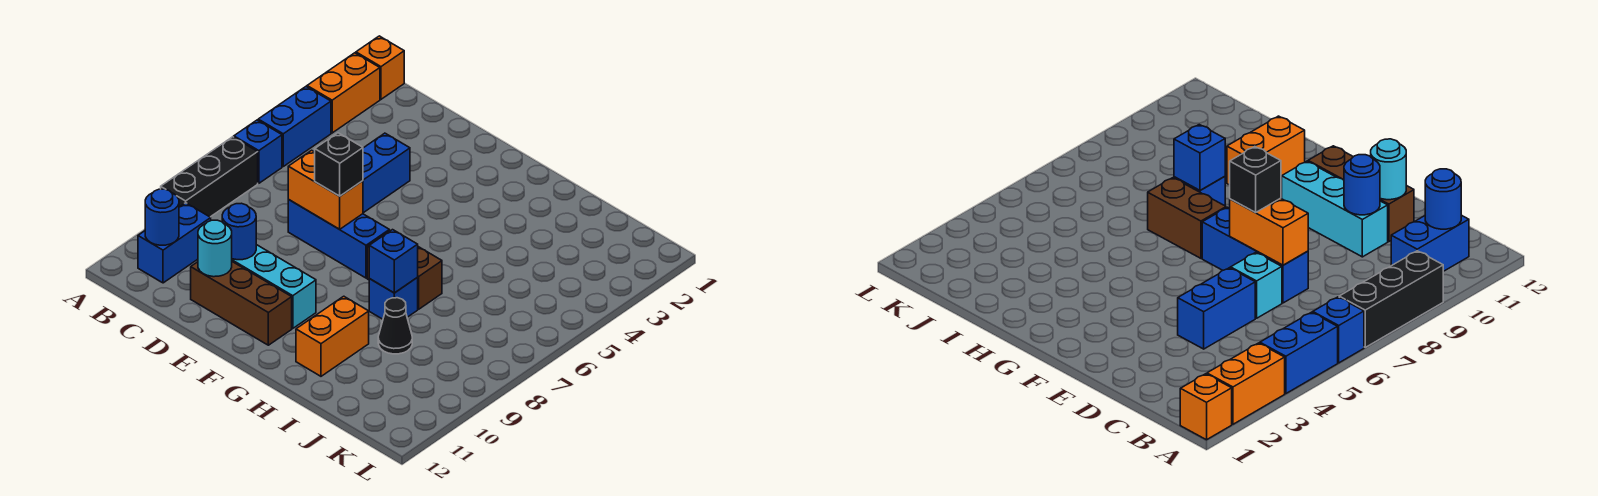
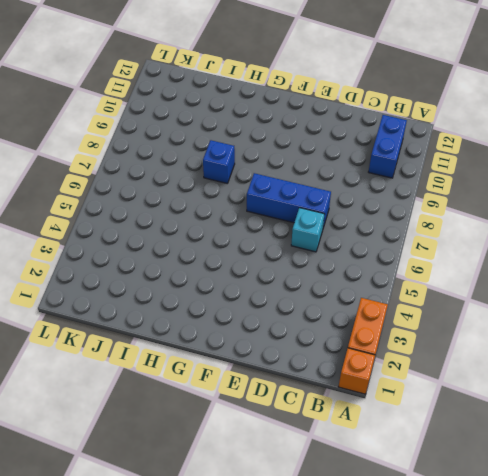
none -> blue 1x2 brick [258,87,331,166]
none -> blue 1x1 brick [234,120,282,183]
none -> black 1x3 brick [161,137,258,217]

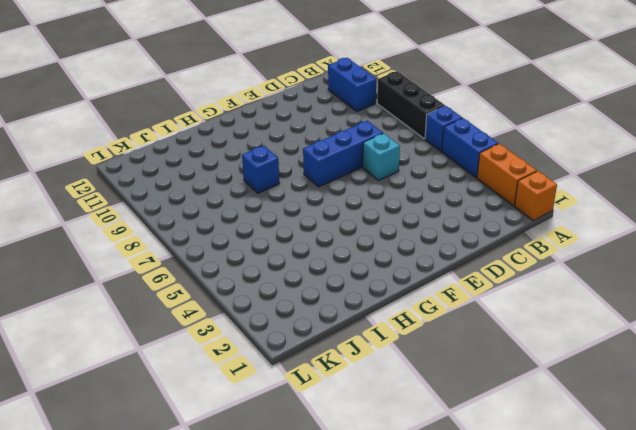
none -> blue 1x2 brick [363,133,410,213]
none -> cyan 1x3 brick [232,245,316,328]
none -> brown 1x3 brick [191,262,292,345]

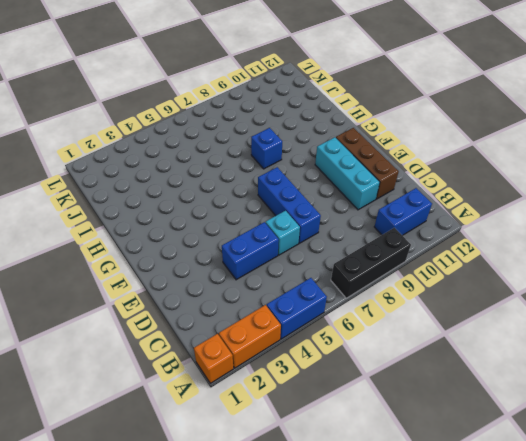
none -> blue 1x1 brick [234,120,282,183]
none -> brown 1x2 brick [367,232,442,309]
none -> orange 1x2 brick [296,296,369,376]

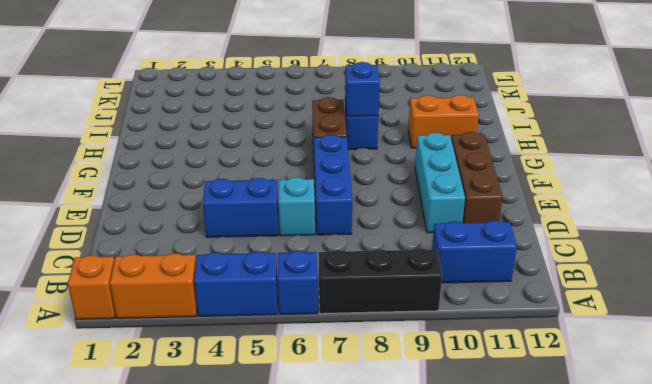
none -> black 1x1 cone [378,298,412,354]
none -> blue 1x1 round brick [145,189,179,245]
none -> orange 1x2 brick [288,150,363,229]

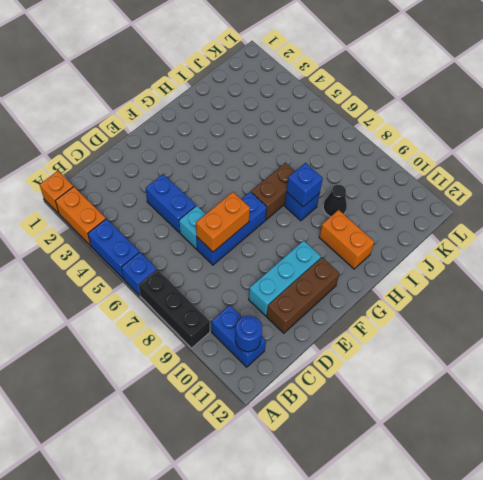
none -> blue 1x1 round brick [222,203,256,260]
none -> cyan 1x1 round brick [198,220,232,277]
none -> black 1x1 brick [315,133,363,196]

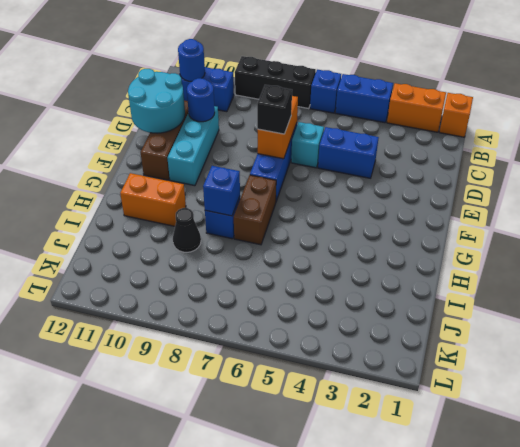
cyan 2x2 round brick [128,69,185,133] -> cyan 1x1 round brick [198,220,232,277]

